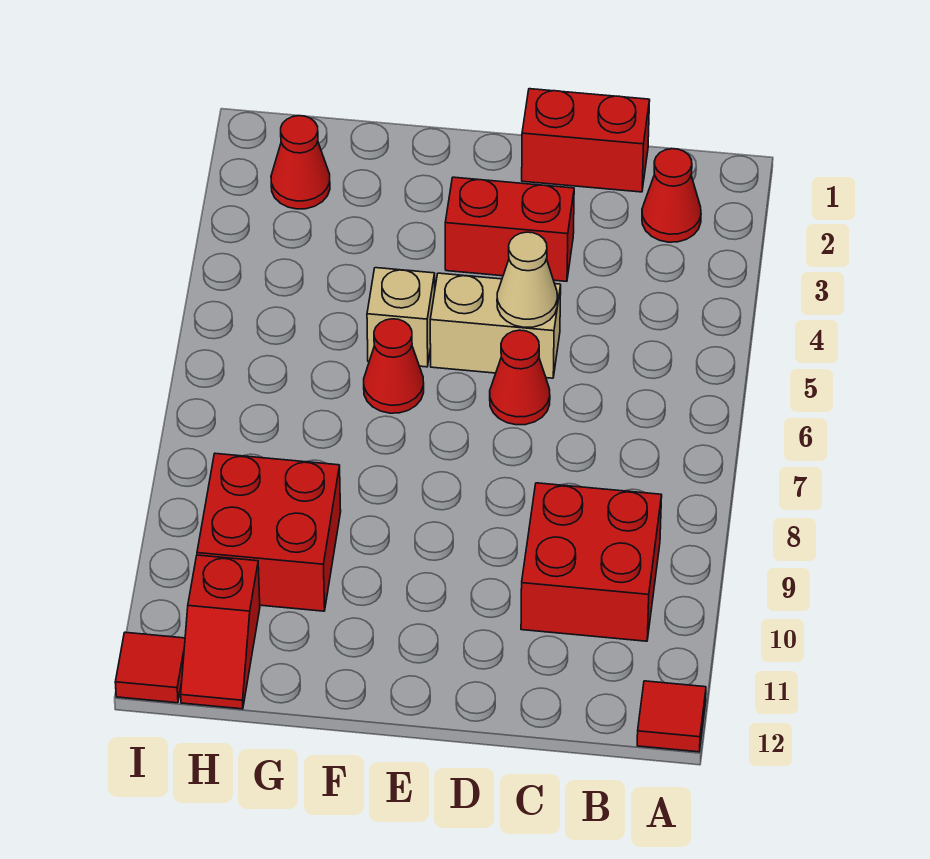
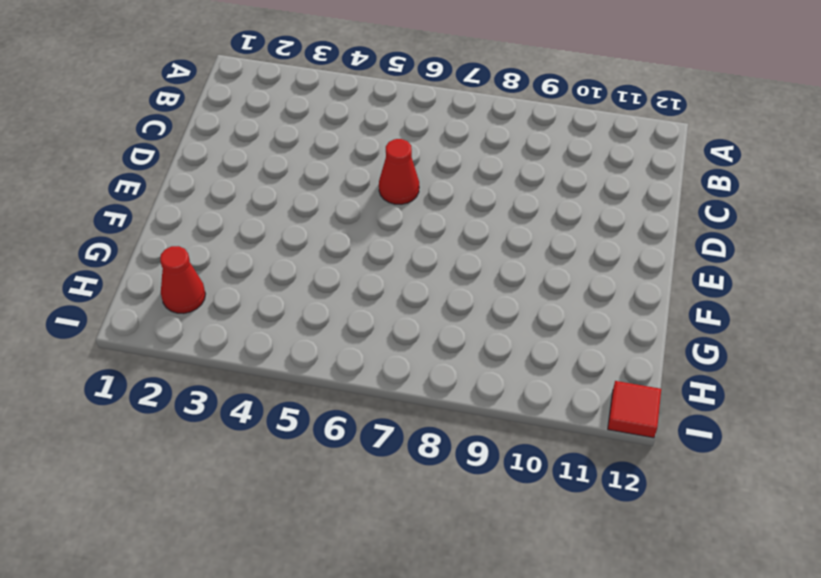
none -> red 1x1 tile [637,681,706,752]
none -> red 1x1 cone [642,149,701,242]
none -> red 2x2 brick [521,483,662,641]

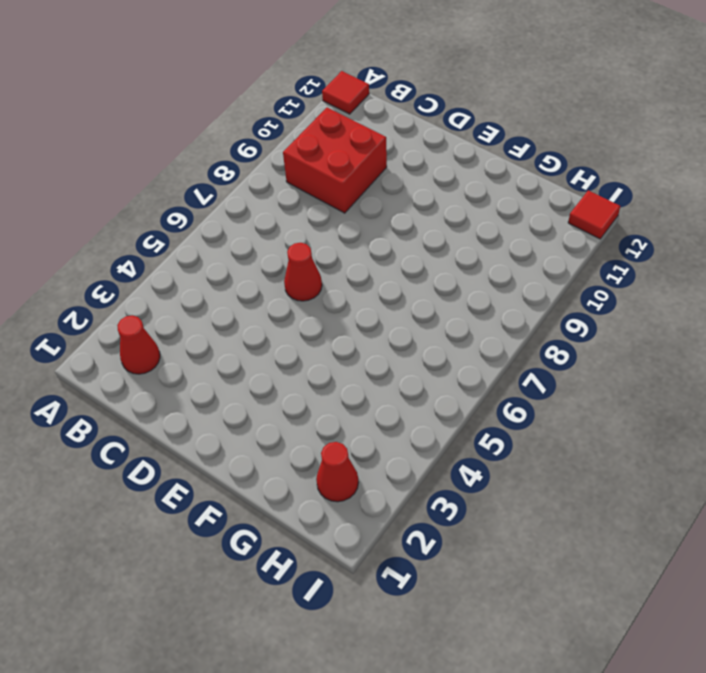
none -> red 1x2 brick [522,89,650,192]
none -> red 1x2 brick [445,177,574,281]
none -> tan 1x2 brick [430,273,561,378]

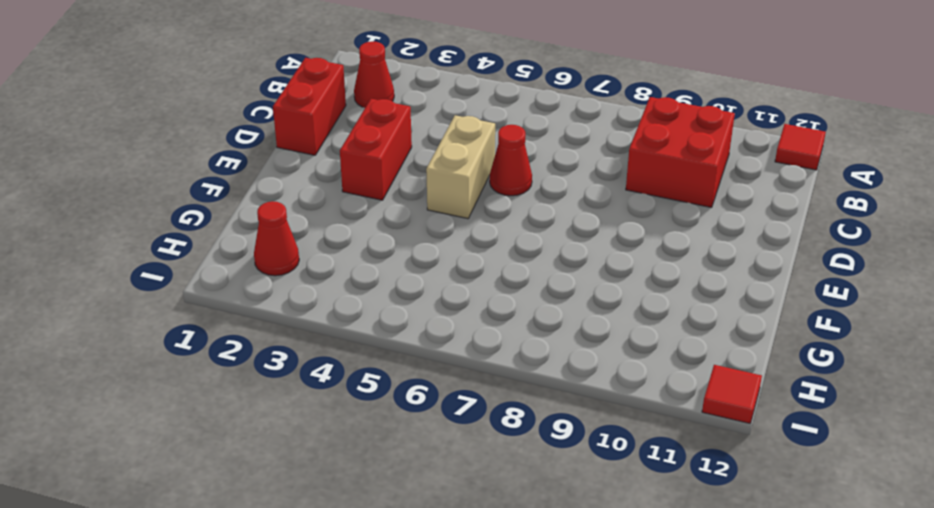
none -> tan 1x1 brick [367,268,435,367]
none -> red 1x1 cone [364,319,424,413]
none -> red 2x2 brick [197,453,341,611]

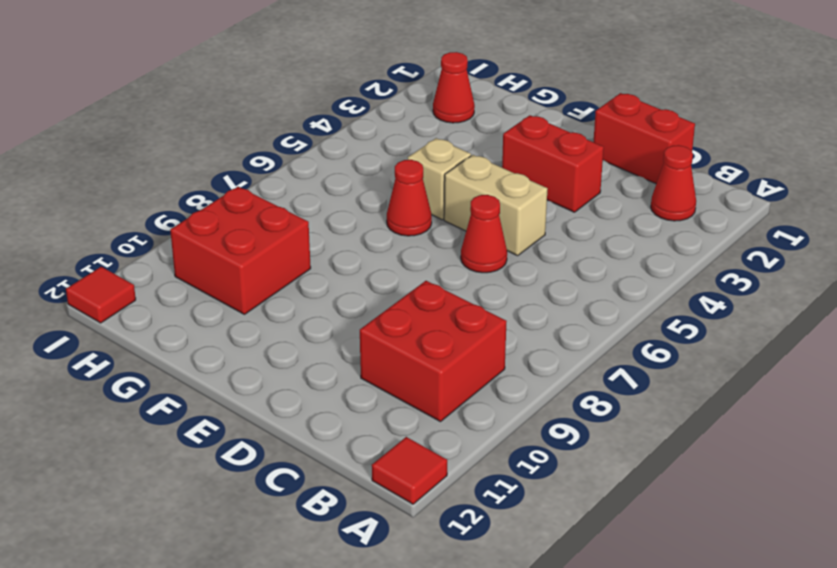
none -> red 1x2 slope [181,555,260,709]
none -> tan 1x1 cone [497,232,557,327]

